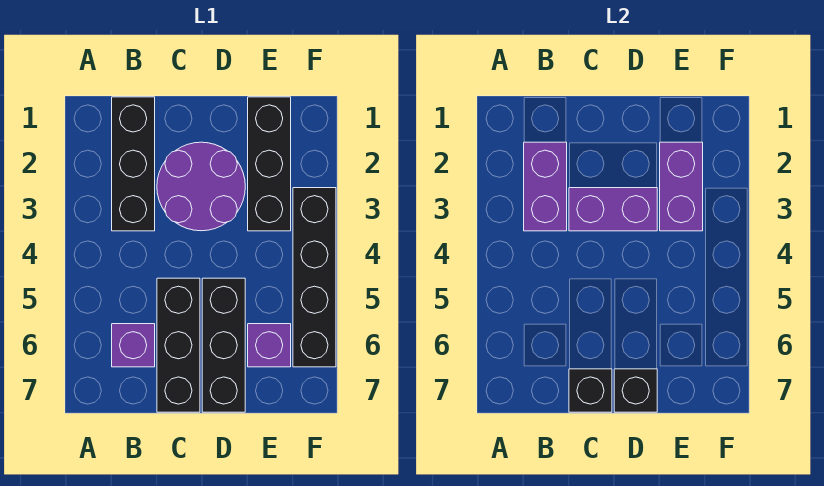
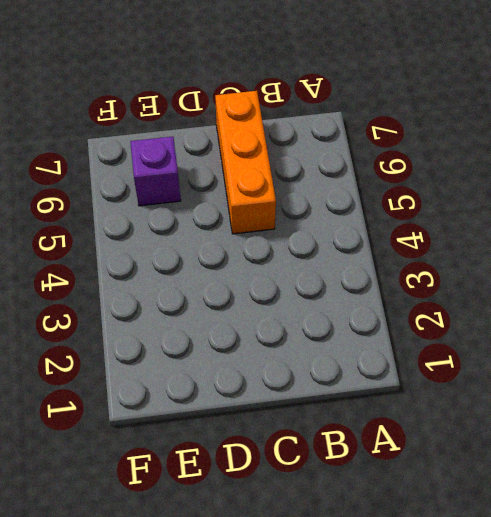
orange 1x3 brick [215,91,276,234] -> black 1x3 brick [157,278,200,412]
none -> black 1x3 brick [112,97,155,231]
none -> purple 1x1 brick [112,324,155,367]
none -> purple 2x2 round brick [157,142,245,231]

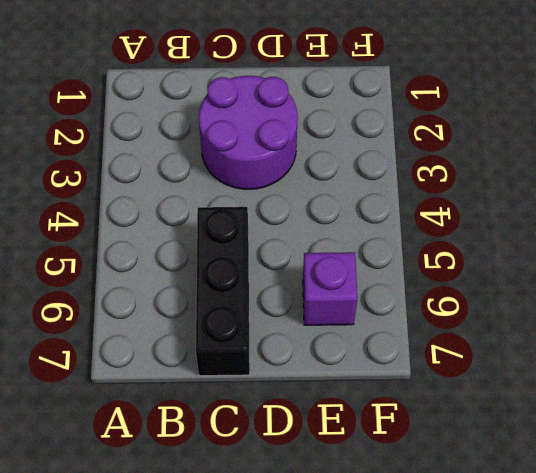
none -> black 1x3 brick [112,97,155,231]
none -> purple 1x1 brick [112,324,155,367]
none -> black 1x3 brick [202,278,245,412]

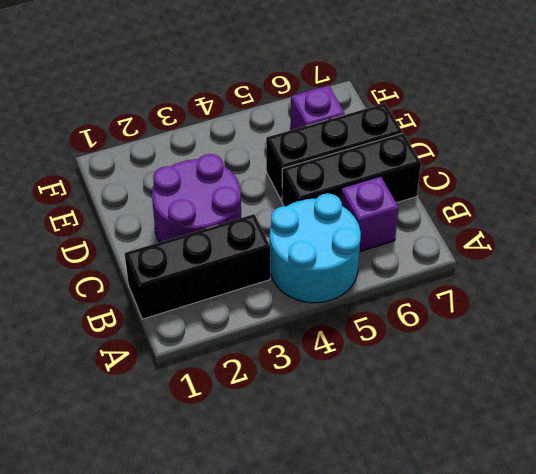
cyan 2x2 round brick [270,193,361,303] -> none
none -> black 1x3 brick [248,97,291,231]
none -> black 1x4 brick [293,188,336,367]
none -> purple 1x2 brick [524,142,567,231]

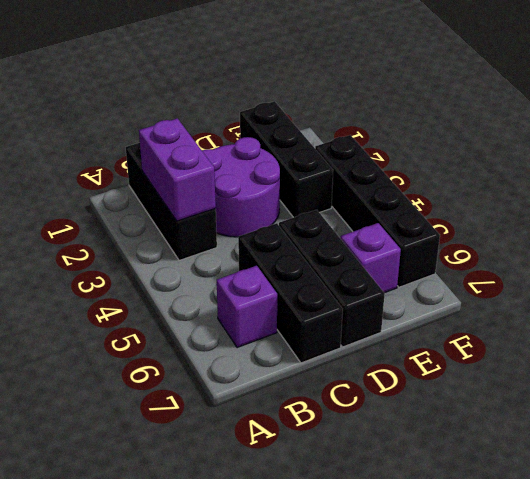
none -> purple 1x2 brick [569,188,657,231]
none -> black 1x1 brick [569,369,612,412]
none -> black 1x1 brick [614,369,657,412]

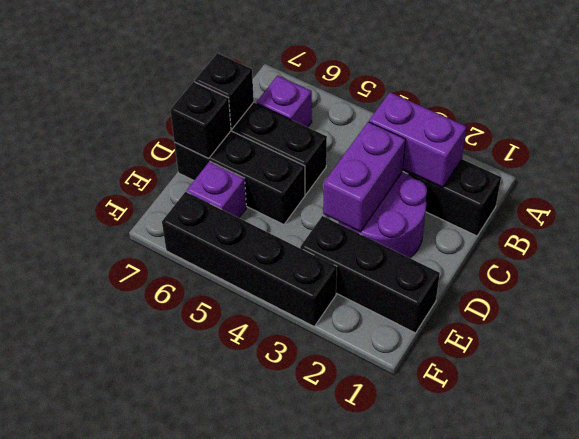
none -> purple 1x2 brick [660,142,703,231]

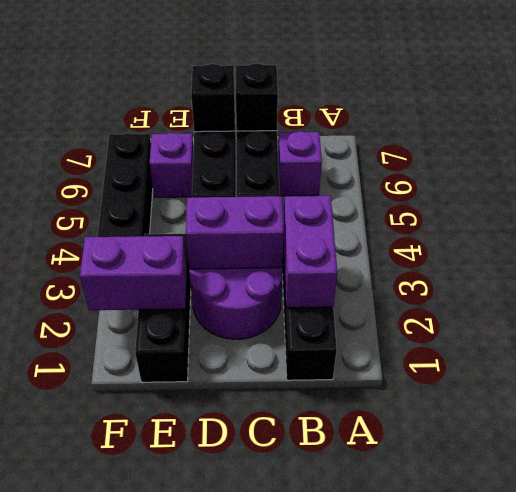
purple 1x2 brick [80,236,187,310] -> purple 1x2 brick turned to [660,142,703,231]

